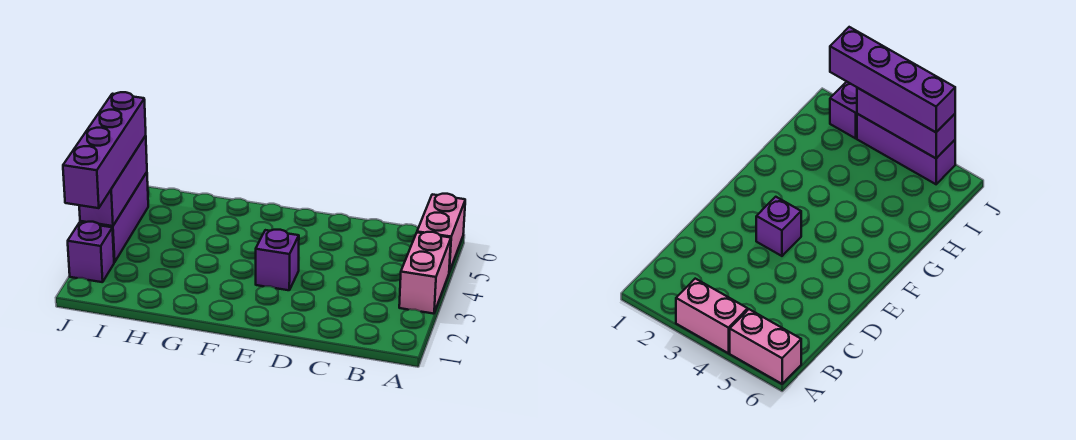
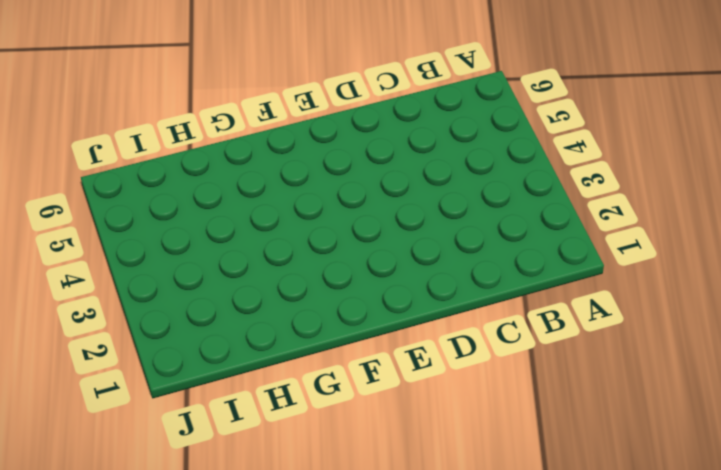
none -> pink 1x2 brick [399,232,451,314]
none -> pink 1x2 brick [417,194,465,272]

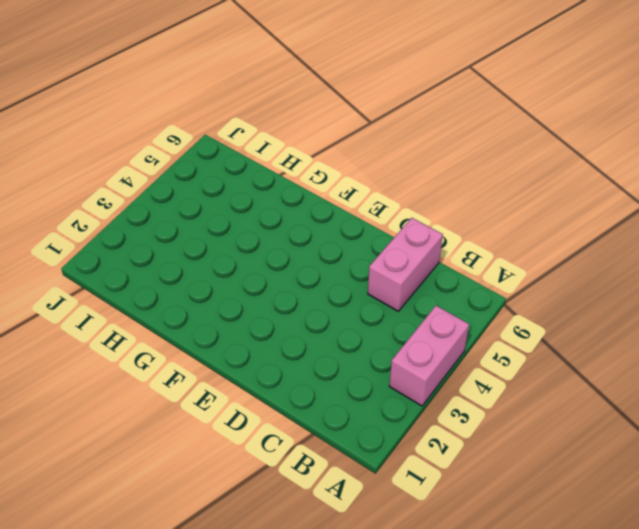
pink 1x2 brick [368,218,443,311] -> pink 1x2 brick moved to [417,194,465,272]
none -> purple 1x1 brick [256,230,299,290]
none -> purple 1x1 brick [68,222,114,282]

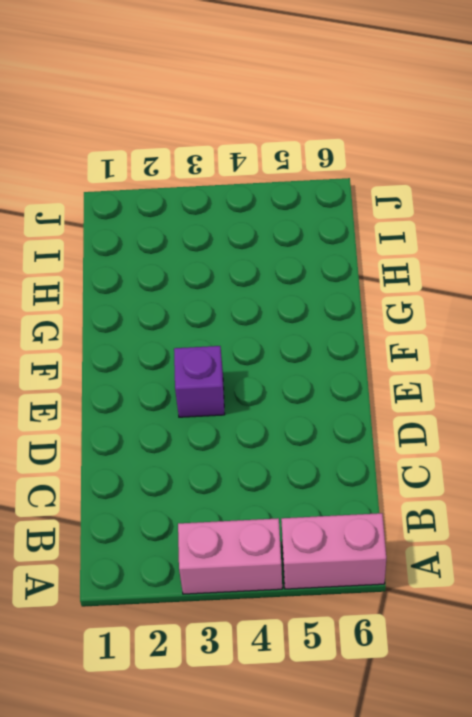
none -> purple 1x1 brick [68,222,114,282]
none -> purple 1x3 brick [80,172,148,262]

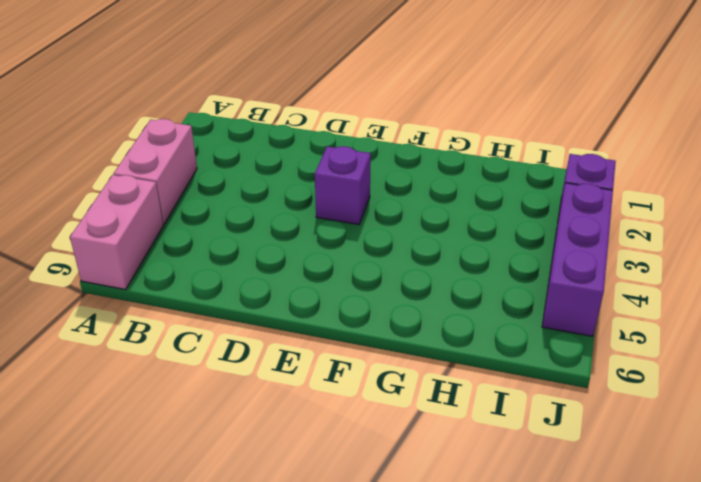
none -> purple 1x3 brick [79,136,147,226]
none -> purple 1x4 brick [63,92,146,208]

